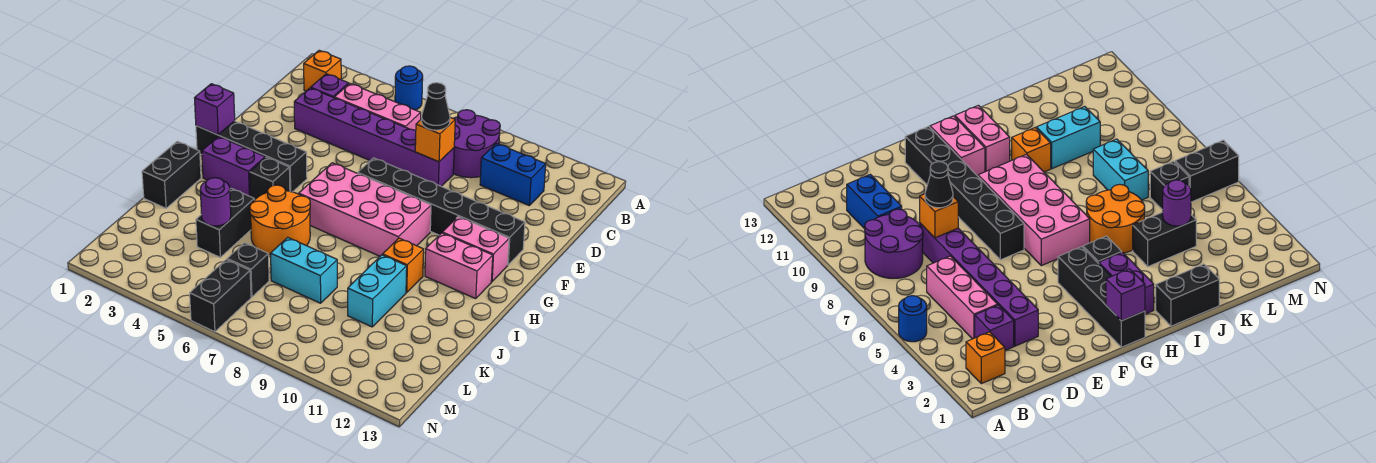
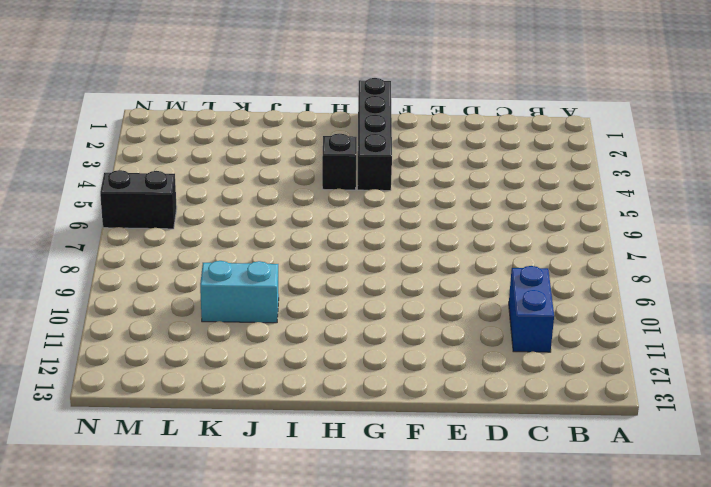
none -> blue 1x1 round brick [395,66,423,110]
none -> orange 1x1 brick [304,50,341,91]
none -> purple 2x2 round brick [453,110,500,178]

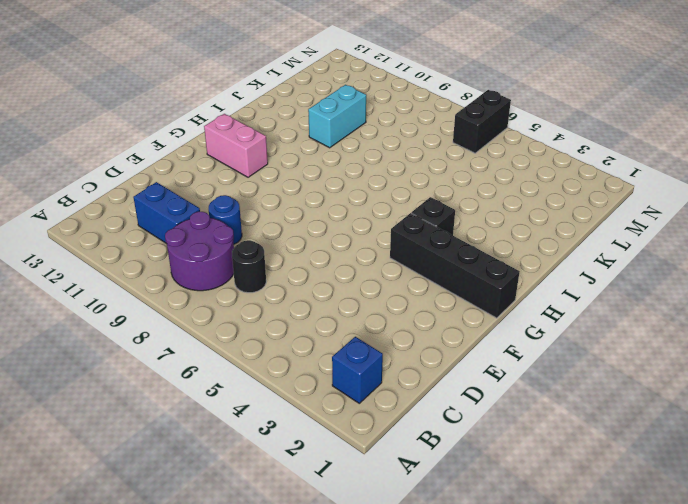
blue 1x1 brick [332,337,383,403] -> orange 1x1 brick [304,50,341,91]
black 1x1 round brick [232,240,266,293] -> none
blue 1x1 round brick [209,195,242,244] -> blue 1x1 round brick moved to [395,66,423,110]
none -> purple 1x1 brick [311,74,349,98]
none -> pink 1x3 brick [334,84,421,131]
none -> purple 1x6 brick [294,88,454,186]

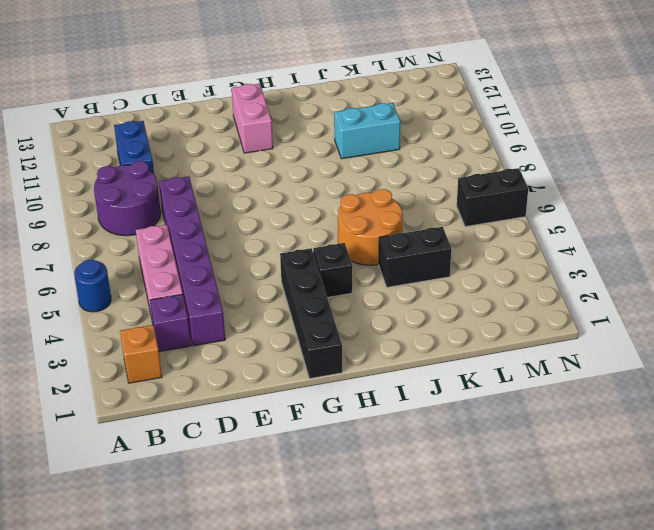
none -> black 1x6 brick [358,158,525,265]
none -> pink 2x4 brick [299,163,431,256]
none -> purple 1x2 brick [202,137,265,196]

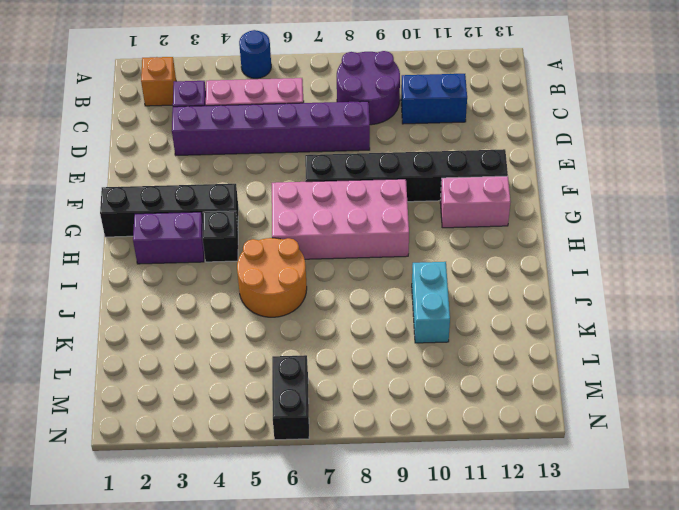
none -> pink 1x2 brick [425,233,493,299]
none -> black 1x2 brick [142,141,201,208]
none -> orange 1x1 brick [383,238,424,292]

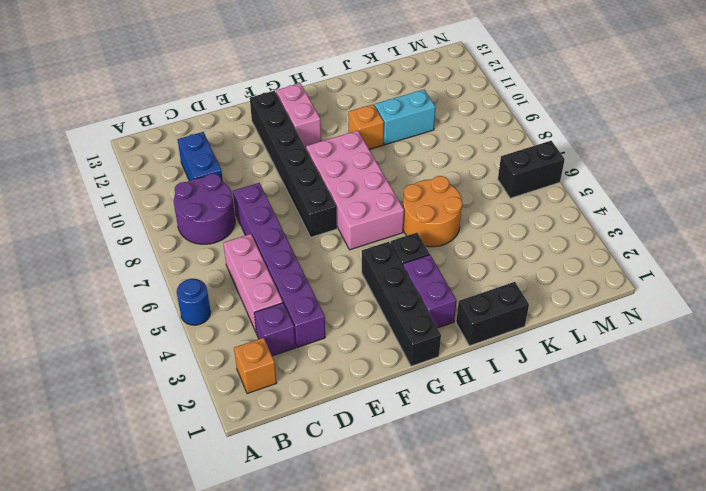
none -> pink 1x2 brick [425,233,493,299]
none -> black 1x2 brick [196,188,254,257]
none -> cyan 1x2 brick [271,237,337,303]

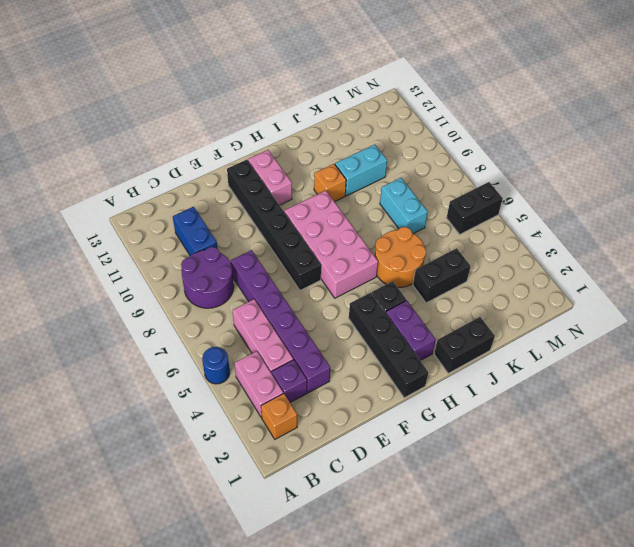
pink 1x2 brick [235,351,283,418] -> pink 1x2 brick moved to [425,233,493,299]
none -> black 1x1 brick [227,243,269,297]
none -> orange 1x1 brick [415,118,455,162]
none -> purple 1x1 brick [195,84,235,135]

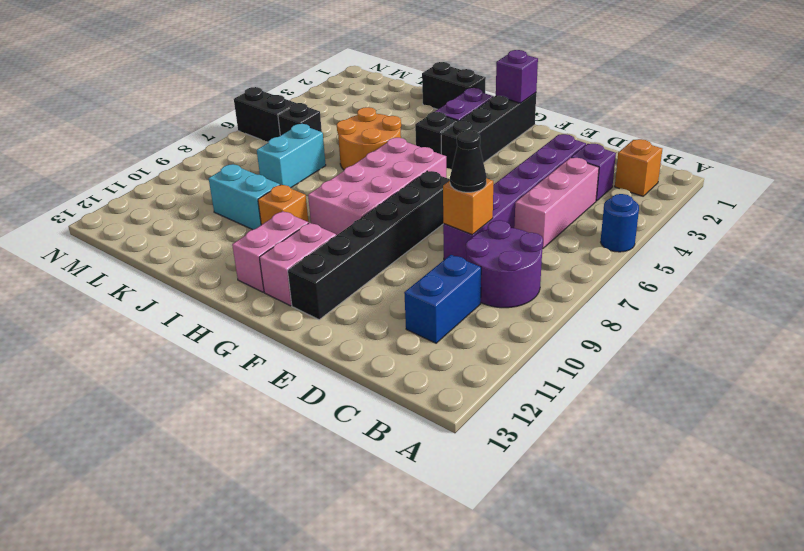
none -> black 1x2 brick [196,188,254,257]
none -> purple 1x1 round brick [200,178,231,226]

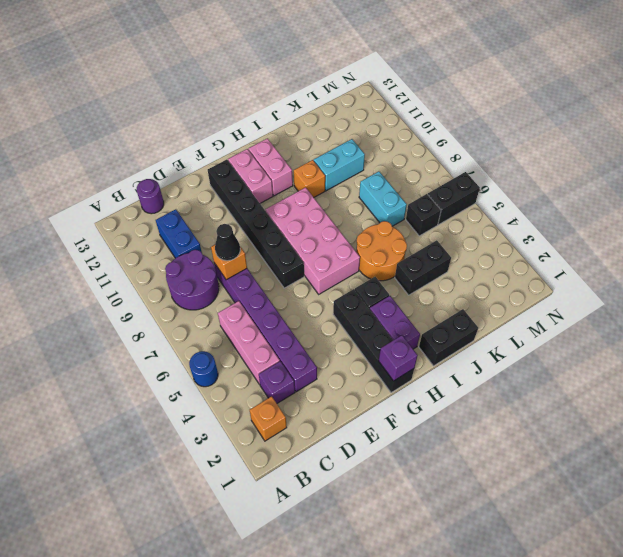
purple 1x1 round brick [137,179,164,214] -> purple 1x1 round brick moved to [200,178,231,226]

